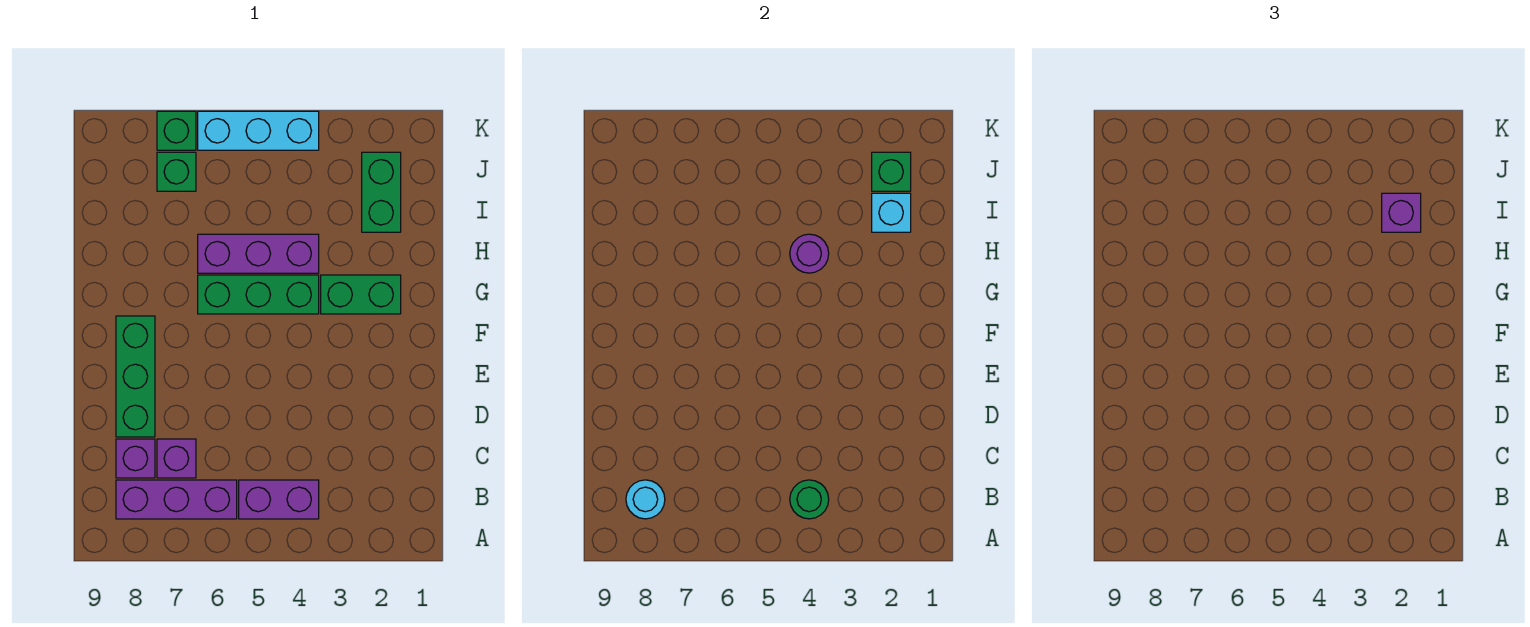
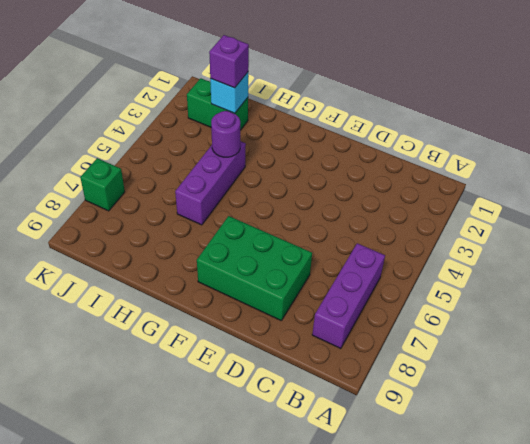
green 2x3 brick [197,216,312,320] -> green 1x3 brick [116,316,155,437]
none -> purple 1x2 brick [239,480,319,519]
none -> purple 1x1 brick [157,439,196,478]
none -> purple 1x1 brick [116,439,155,478]

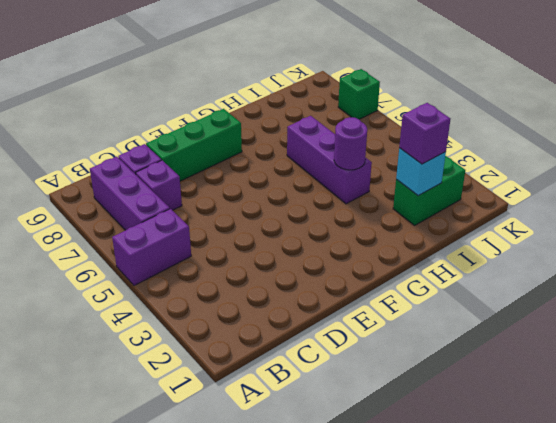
purple 1x2 brick [112,209,191,286] -> purple 1x2 brick turned to [239,480,319,519]
none -> green 1x2 brick [321,275,401,314]
none -> green 1x3 brick [198,275,319,314]
none -> green 1x1 brick [157,152,196,191]

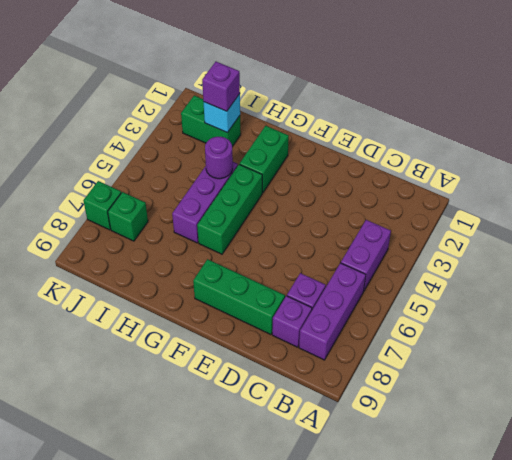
none -> cyan 1x3 brick [198,111,319,150]
none -> green 1x1 round brick [790,480,829,519]
none -> cyan 1x1 round brick [626,480,665,519]

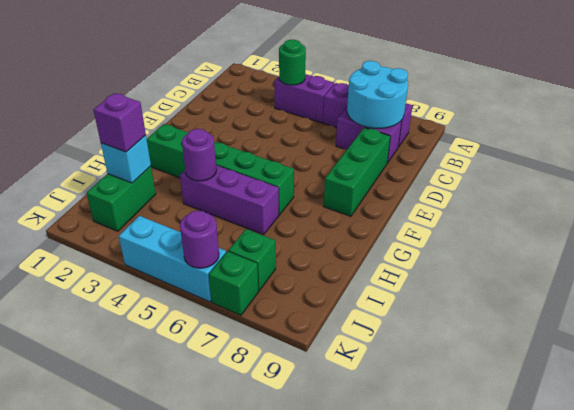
cyan 2x2 round brick [347,61,408,129] -> cyan 1x1 round brick [626,480,665,519]
purple 1x1 round brick [180,210,219,268] -> none
none -> green 1x1 brick [872,152,911,191]

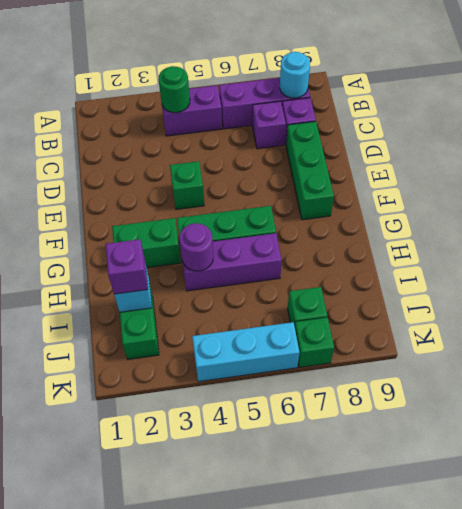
green 1x1 brick [170,161,204,209] -> green 1x1 brick moved to [872,152,911,191]

